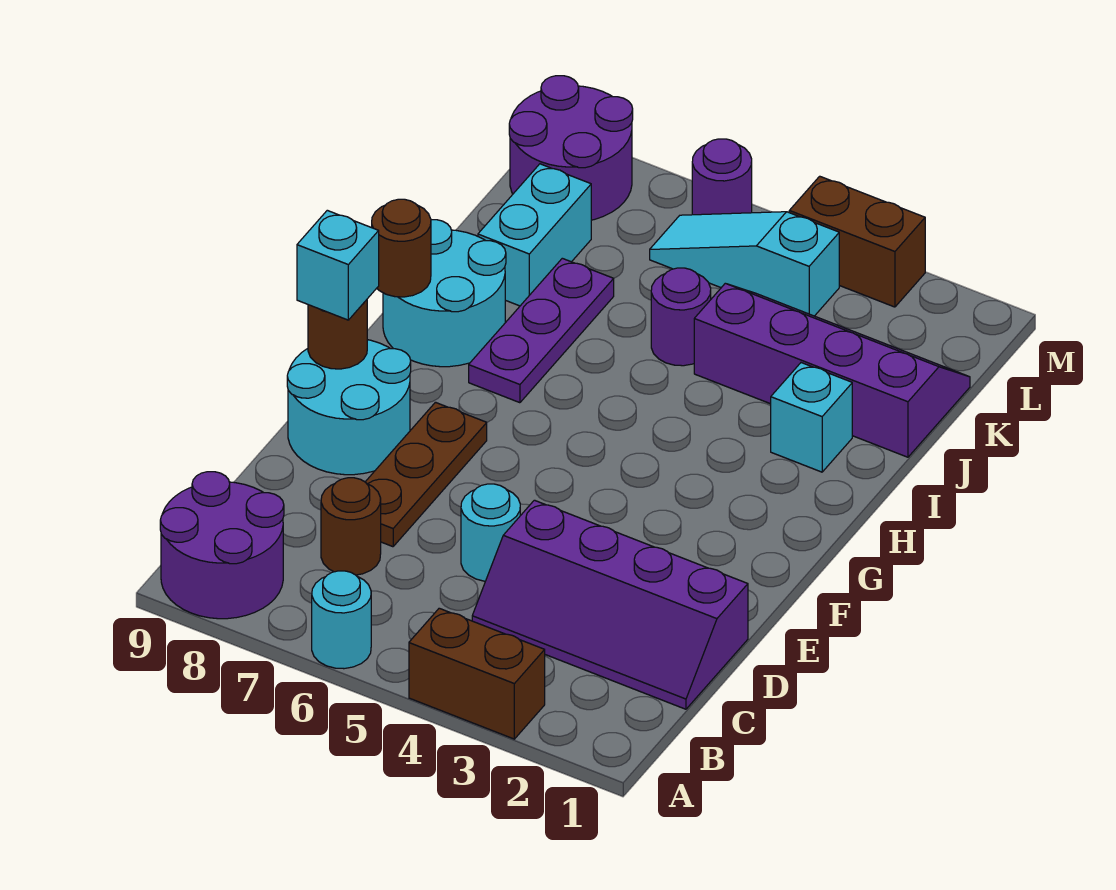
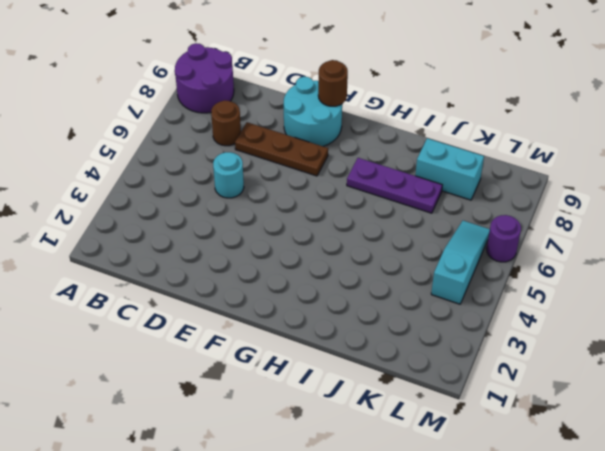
none -> brown 1x2 brick [409,608,545,739]
none -> cyan 1x1 round brick [312,571,371,669]
none -> purple 2x4 slope [472,500,748,709]

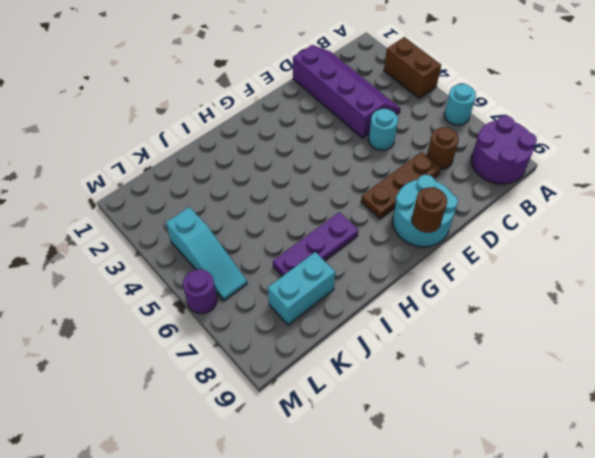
none -> cyan 2x2 round brick [383,220,506,367]
none -> cyan 1x1 brick [771,363,852,472]
none -> purple 2x4 slope [694,283,970,457]

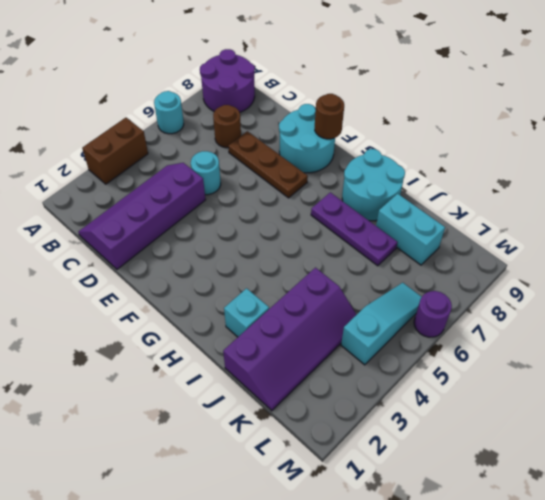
none -> purple 1x1 round brick [651,268,711,366]
none -> purple 2x2 round brick [509,76,633,220]
none -> brown 1x2 brick [789,176,925,307]

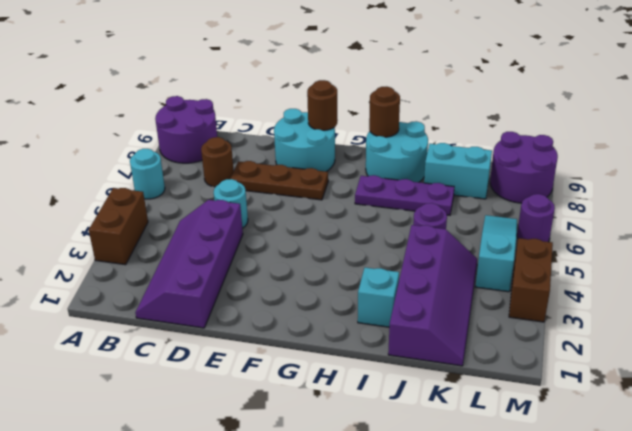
none -> cyan 1x1 brick [297,210,379,320]

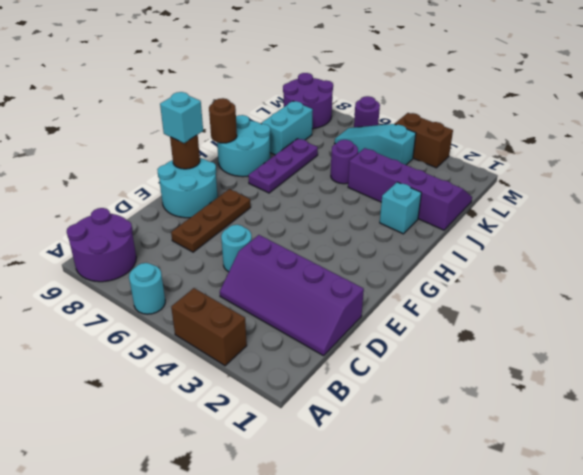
none -> brown 1x1 round brick [321,478,381,575]

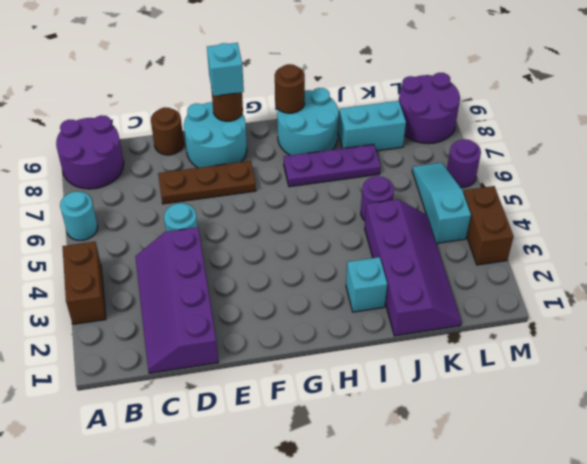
brown 1x1 round brick [151,107,184,155] -> brown 1x1 round brick moved to [321,478,381,575]

